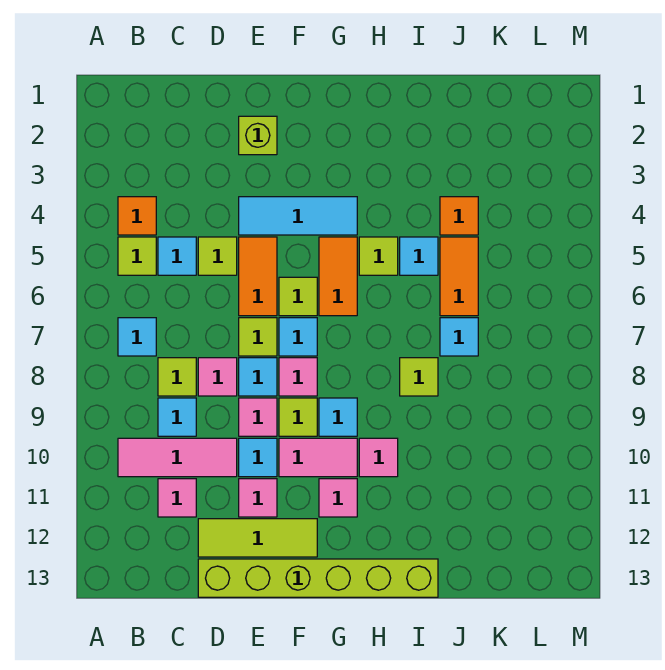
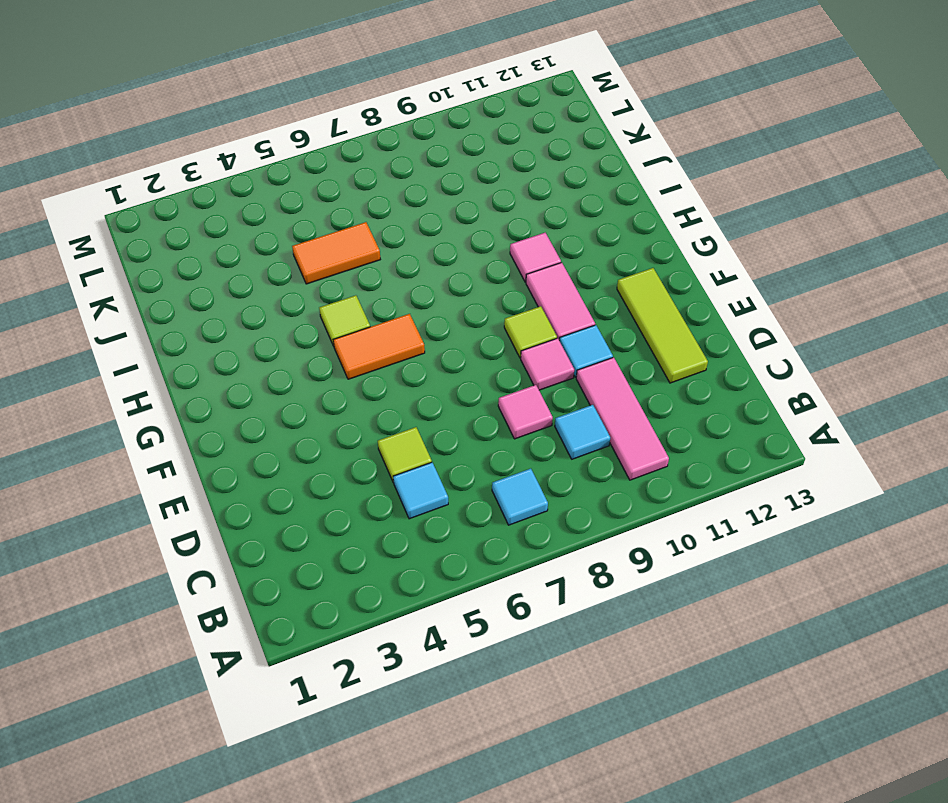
none -> orange 1x1 tile [118,197,156,235]
none -> lime 1x1 tile [118,237,156,275]
none -> lime 1x1 tile [158,358,196,396]
none -> pink 1x1 tile [158,479,196,517]

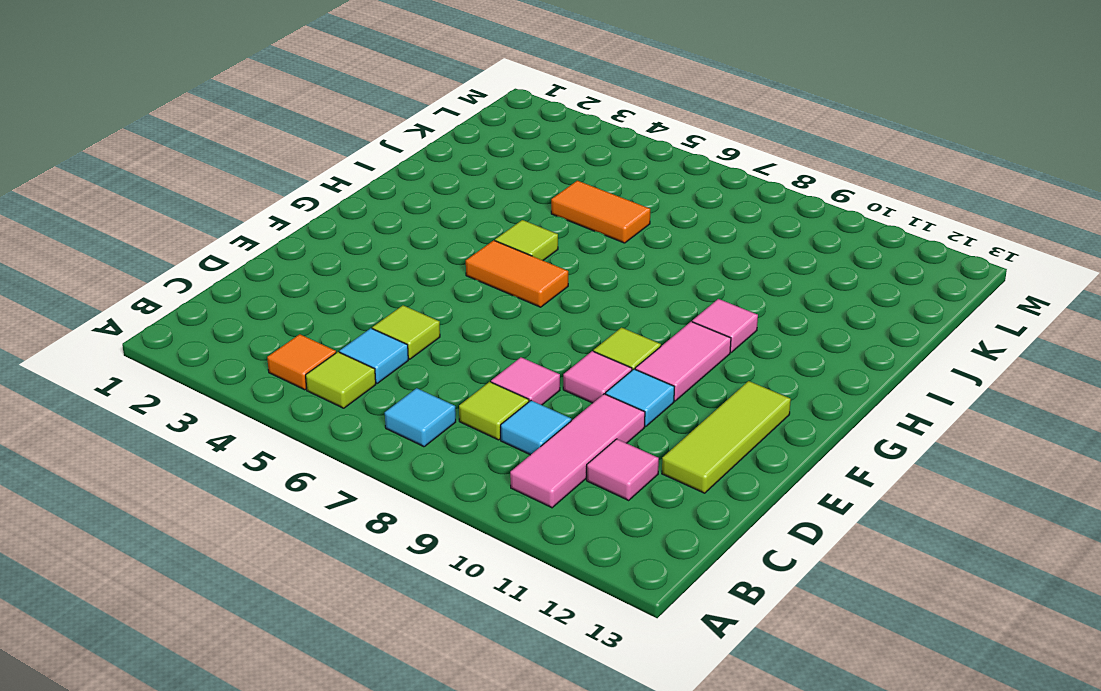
none -> lime 1x6 brick [198,559,438,597]
none -> lime 1x1 brick [239,116,277,155]
none -> cyan 1x3 tile [239,197,357,235]
none -> orange 1x2 tile [239,237,277,316]

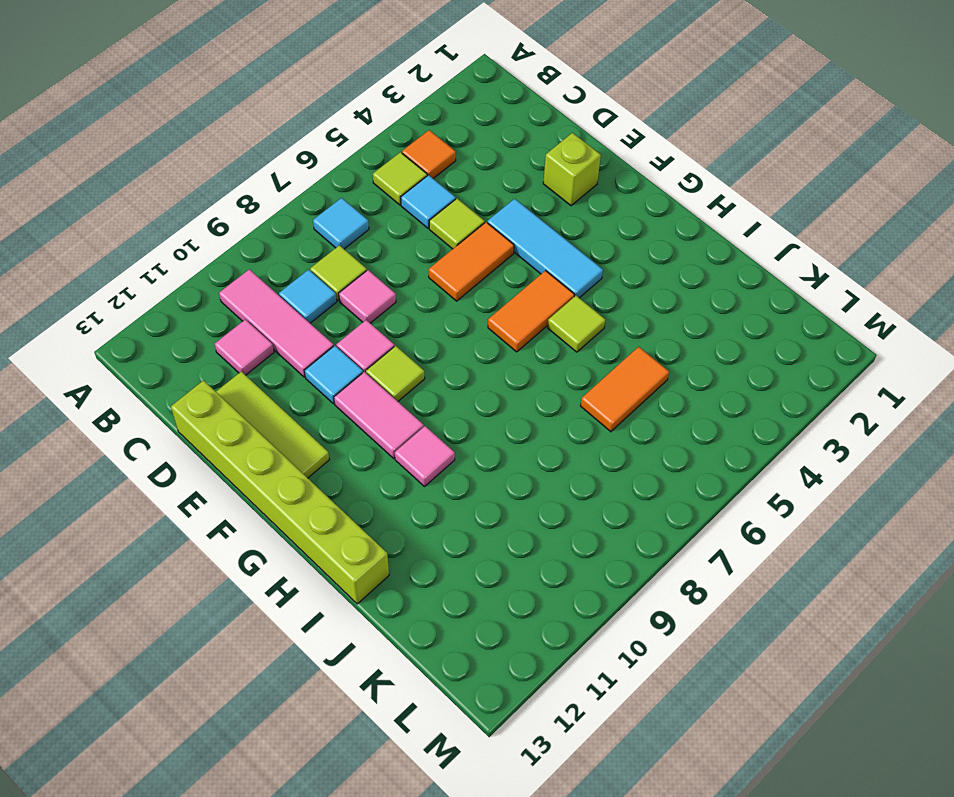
none -> lime 1x1 tile [239,318,277,356]
none -> cyan 1x1 tile [239,358,277,396]
none -> pink 1x1 tile [239,479,277,517]
none -> lime 1x1 tile [279,277,317,316]

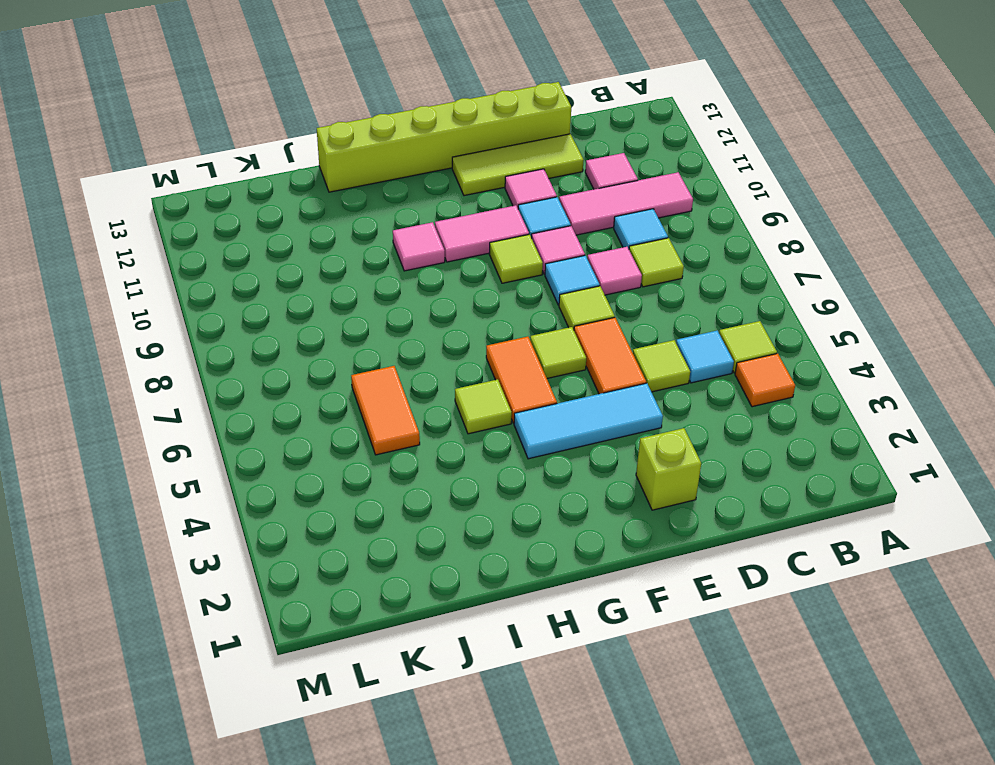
none -> cyan 1x1 tile [118,318,156,356]
none -> cyan 1x1 tile [279,318,317,356]
none -> pink 1x1 tile [279,358,317,396]
none -> cyan 1x1 tile [319,398,357,436]

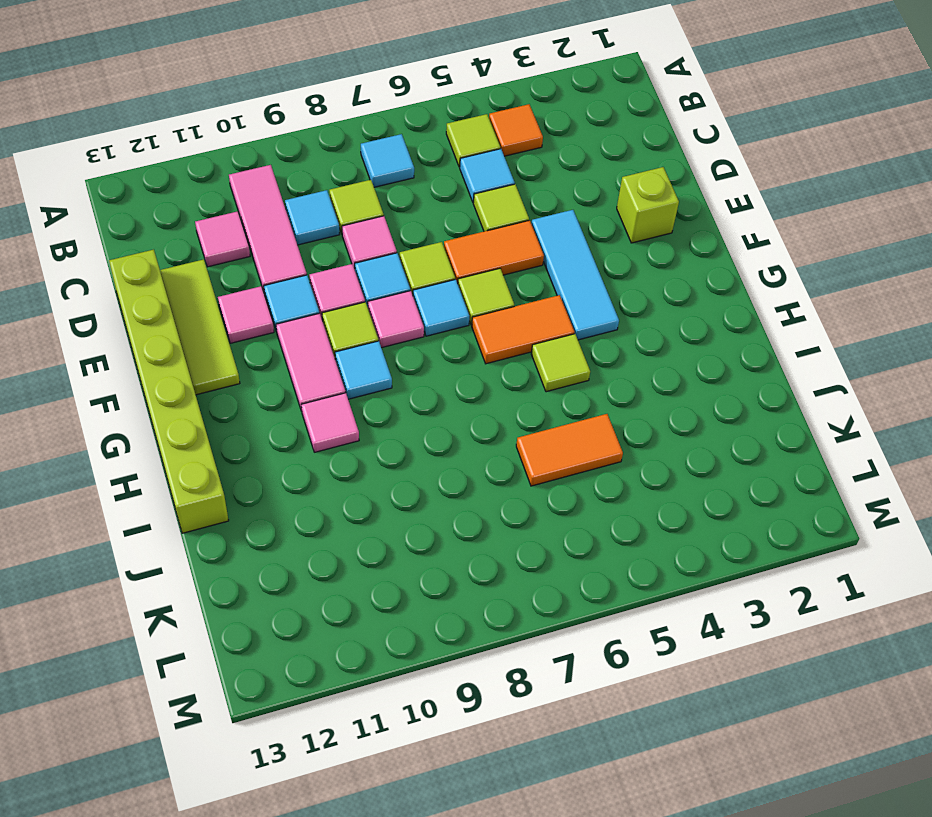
none -> pink 1x1 tile [319,479,357,517]
none -> cyan 1x1 tile [400,237,438,275]
none -> lime 1x1 tile [400,358,438,396]
none -> orange 1x1 tile [440,197,478,235]

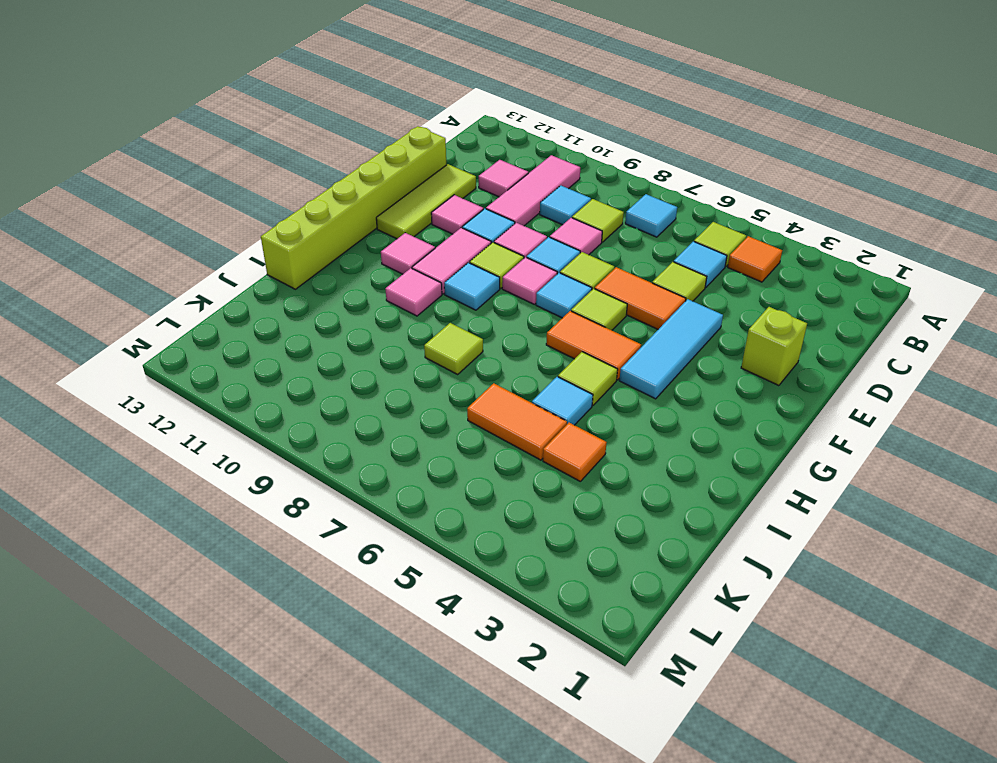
none -> cyan 1x1 tile [440,318,478,356]

